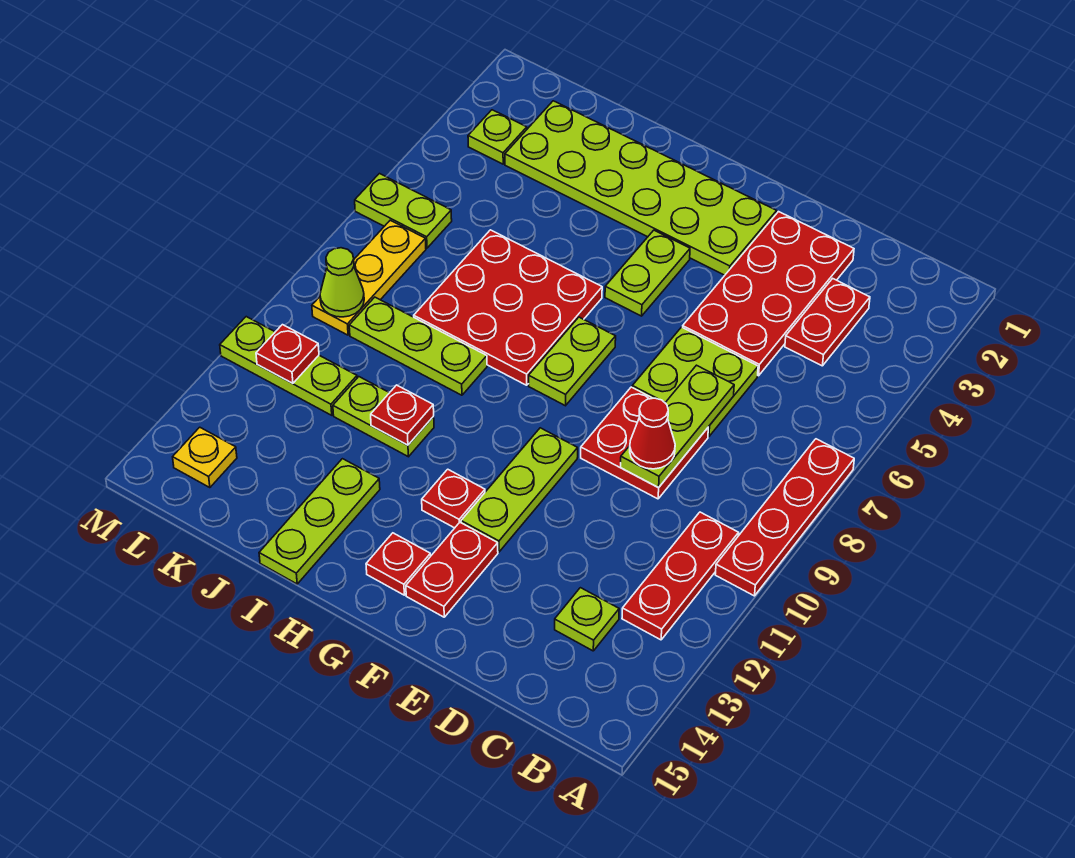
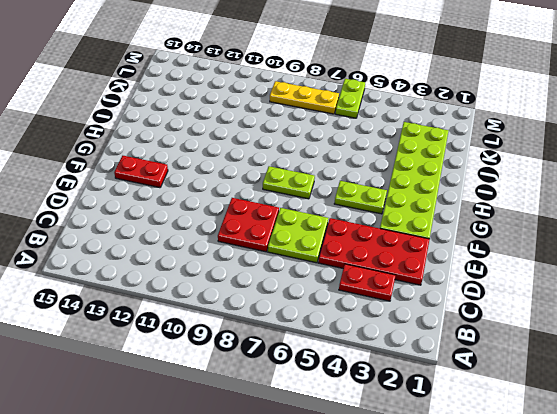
none -> red 1x4 plate [715,439,854,596]
none -> red 1x3 plate [622,512,739,640]
none -> lime 1x1 plate [555,588,619,651]

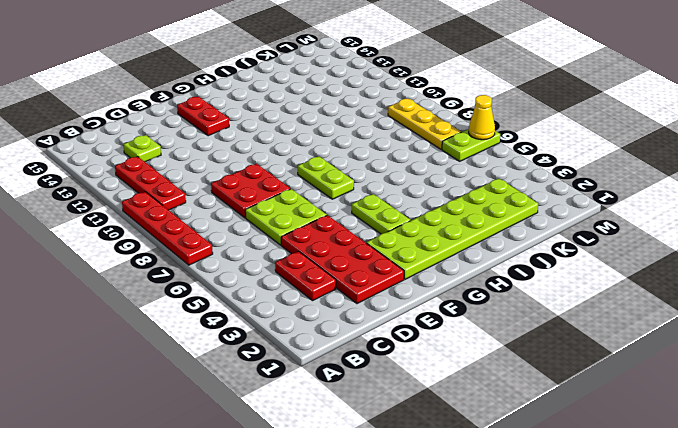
yellow 1x1 cone [469,95,495,140] -> none
none -> lime 1x3 plate [461,428,578,552]
none -> red 1x1 plate [422,469,485,528]
none -> red 1x1 plate [366,533,431,595]

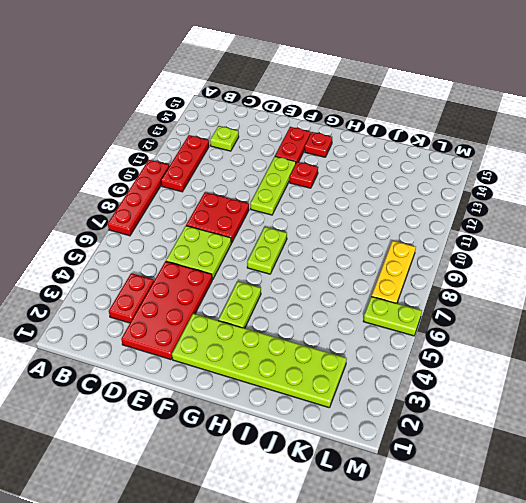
none -> red 3x3 plate [414,230,602,385]
none -> lime 1x3 plate [349,297,487,395]
none -> lime 1x2 plate [333,377,434,457]

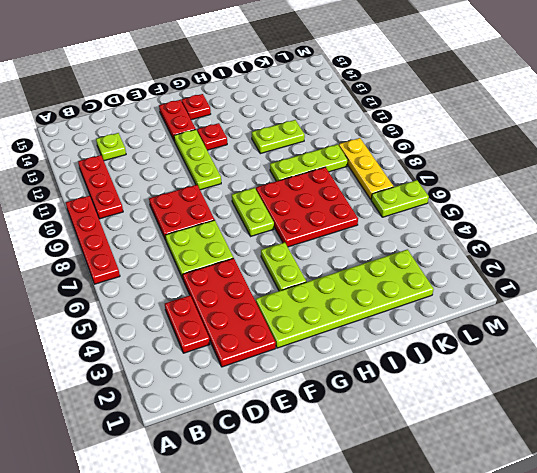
none -> lime 1x3 plate [259,459,380,584]
none -> lime 1x3 plate [220,317,357,415]
none -> lime 1x1 plate [468,110,527,164]

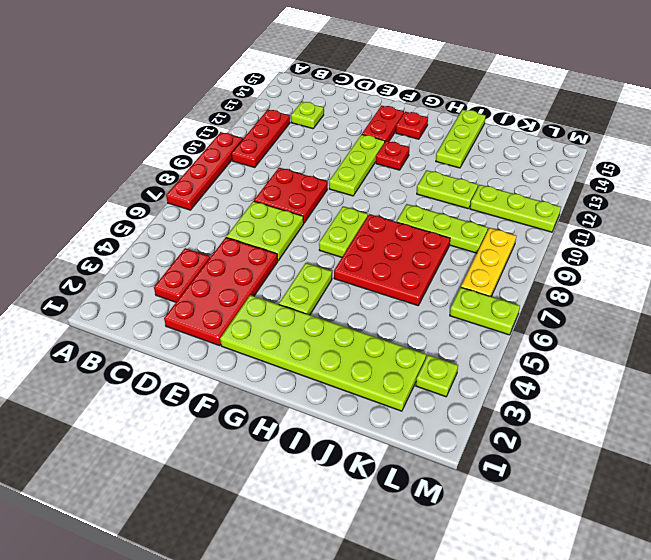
none -> yellow 1x1 plate [173,427,237,488]
none -> lime 1x3 plate [621,365,734,488]
none -> red 1x1 plate [371,385,434,445]

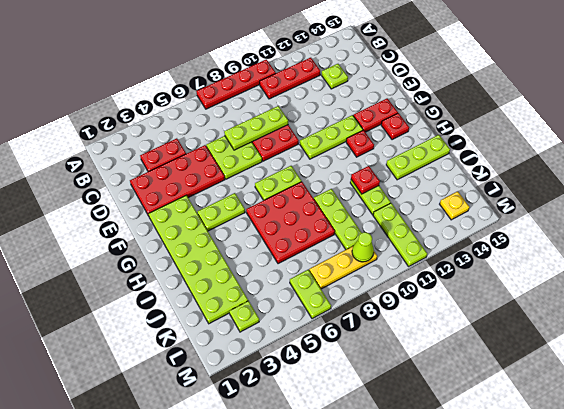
none -> red 1x1 plate [256,325,319,383]
none -> red 1x1 cone [630,398,675,469]

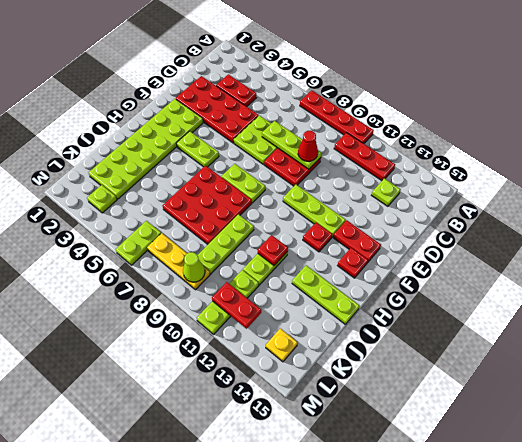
red 1x2 plate [212,282,261,329] -> red 1x1 plate [256,325,319,383]

